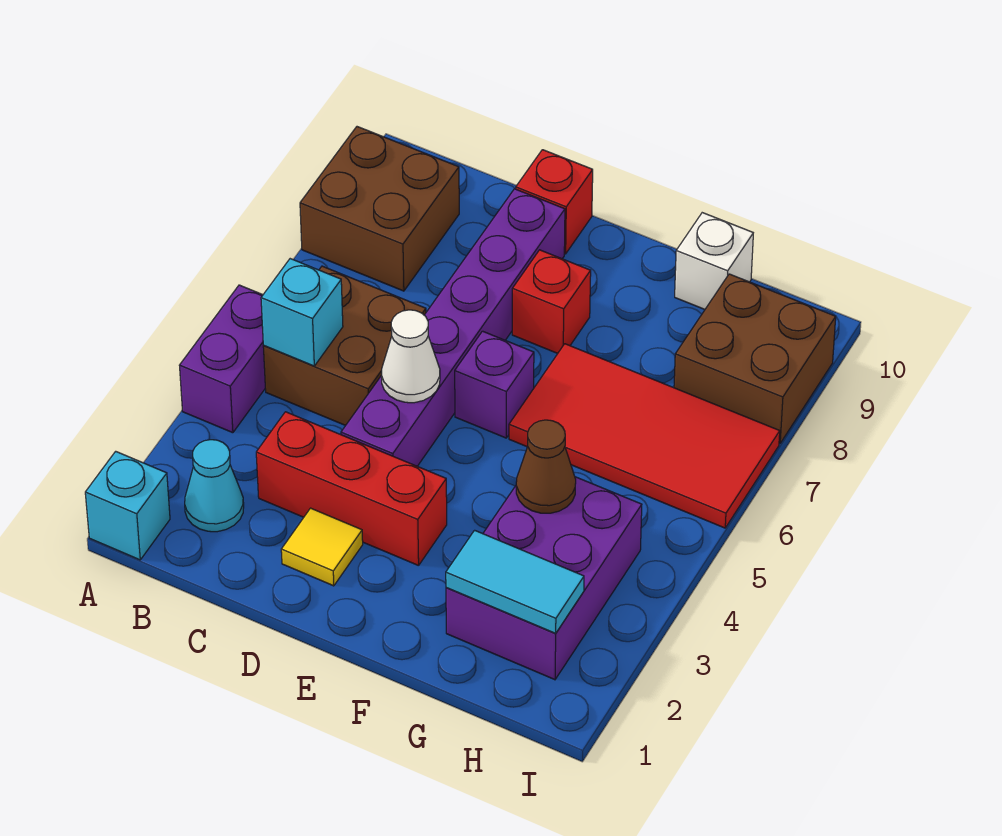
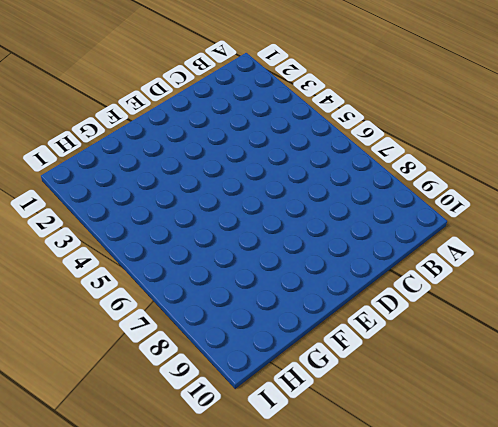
none -> cyan 1x1 brick [85,451,170,560]
none -> purple 1x2 brick [179,285,265,433]
none -> brown 2x2 brick [300,127,459,291]

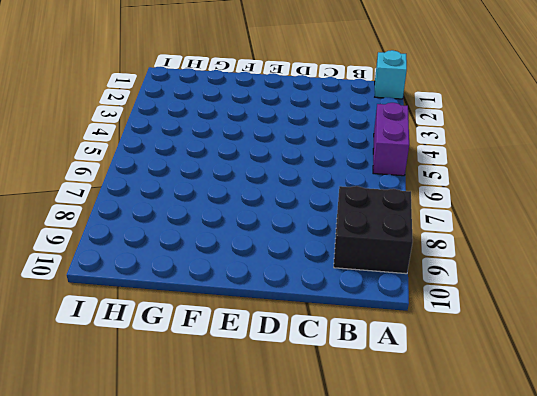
black 2x2 brick [334,186,413,274] -> brown 2x2 brick [300,127,459,291]
none -> cyan 1x1 cone [185,440,244,532]
none -> brown 2x2 brick [263,266,426,426]
none -> red 1x3 brick [256,412,447,566]

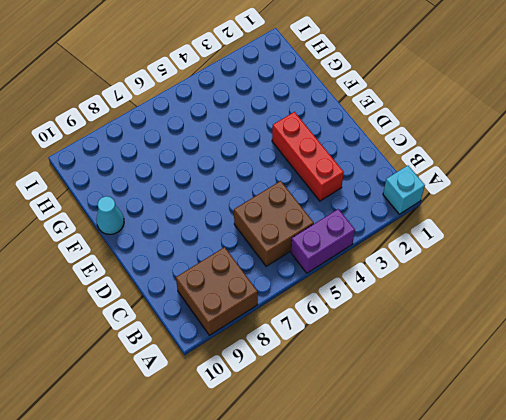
cyan 1x1 cone [96,196,124,234] -> cyan 1x1 cone moved to [185,440,244,532]
none -> yellow 1x1 tile [281,508,363,586]
none -> purple 1x6 brick [341,189,565,466]
none -> red 1x1 brick [516,150,593,254]

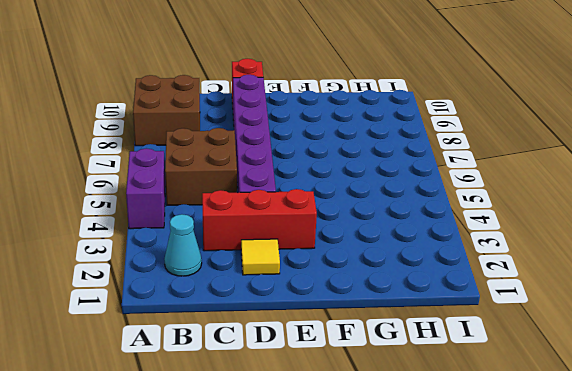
none -> cyan 1x1 brick [85,451,170,560]
none -> purple 1x1 brick [455,331,534,438]
none -> red 1x1 brick [512,250,591,353]

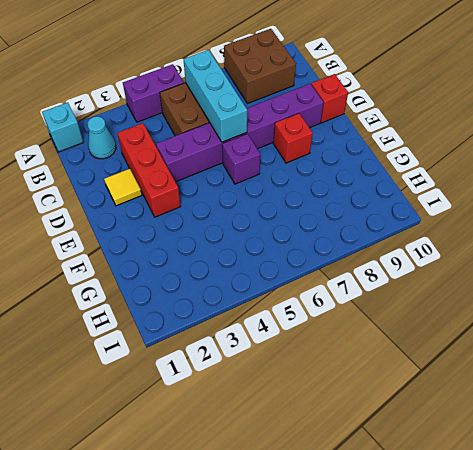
cyan 1x3 brick [184,50,247,142] -> none
none -> red 2x4 tile [509,344,780,528]
none -> purple 2x3 brick [446,477,642,680]
none -> white 1x1 brick [675,213,753,309]

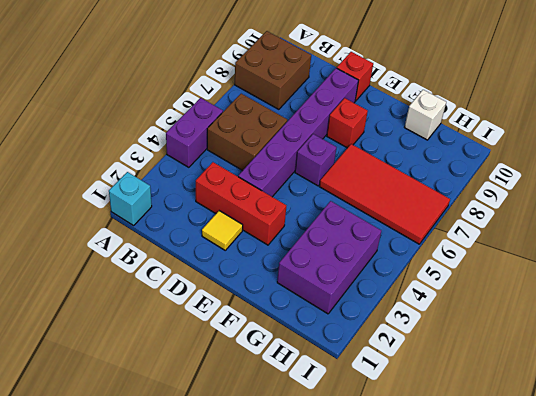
none -> cyan 1x1 cone [185,440,244,532]
none -> brown 2x2 brick [674,274,836,443]
none -> cyan 1x1 brick [261,259,343,366]

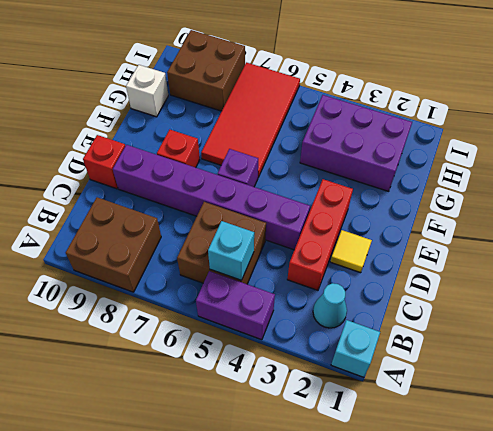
none -> white 1x1 cone [382,310,440,403]
none -> cyan 1x2 tile [446,530,584,633]
none -> brown 1x1 cone [516,420,576,513]

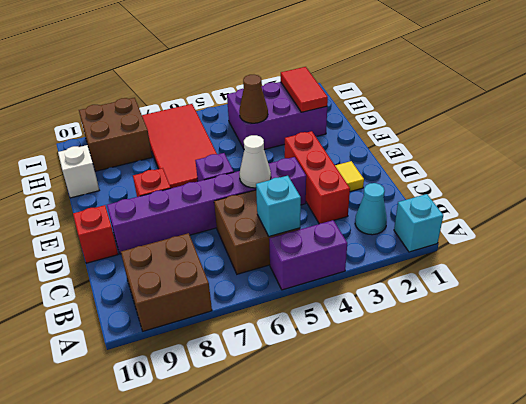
red 1x2 tile [281,67,328,112] -> cyan 1x2 tile [446,530,584,633]

